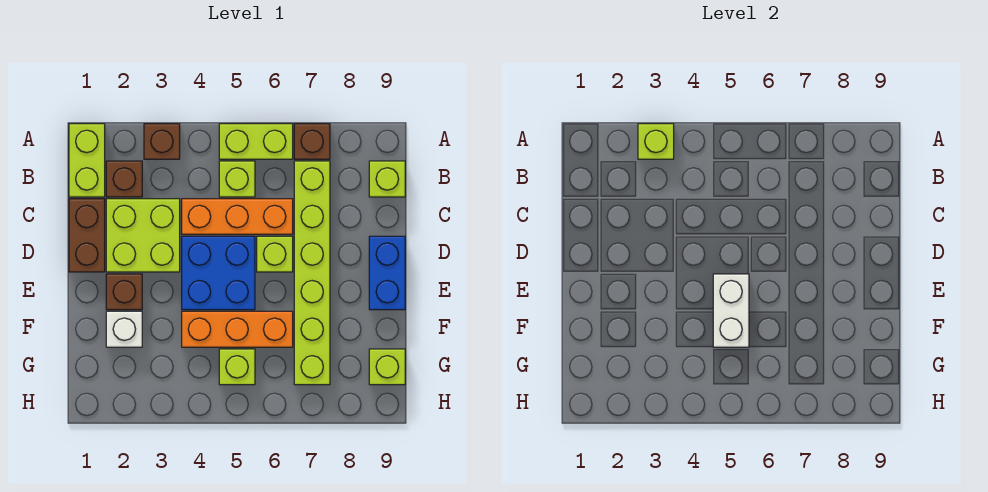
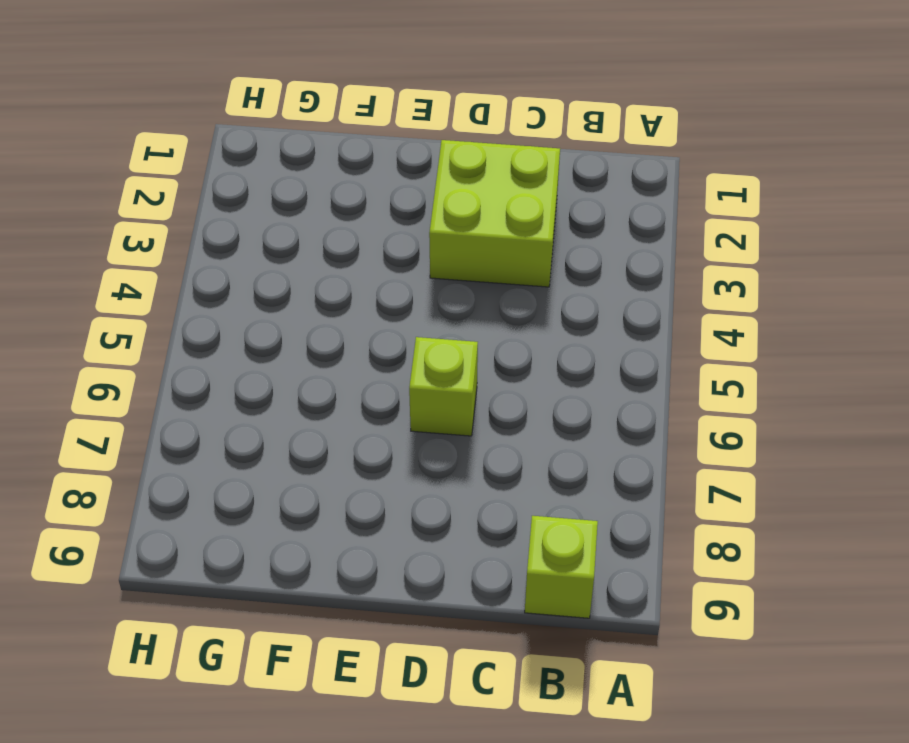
none -> lime 1x2 brick [69,124,105,197]
none -> brown 1x1 brick [144,124,180,159]
none -> lime 1x2 brick [219,124,293,159]

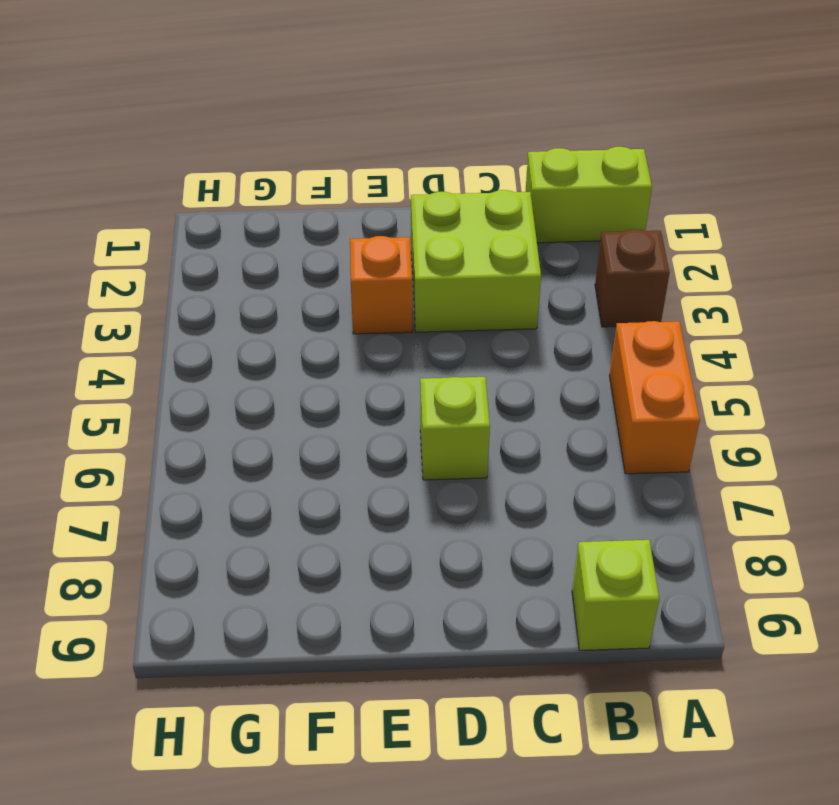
orange 1x2 brick [609,321,700,474] -> lime 1x2 brick [219,124,293,159]
orange 1x1 brick [350,236,412,334] -> none
none -> brown 1x1 brick [294,124,330,159]
none -> brown 1x1 brick [106,161,142,197]
none -> lime 1x1 brick [219,161,255,197]

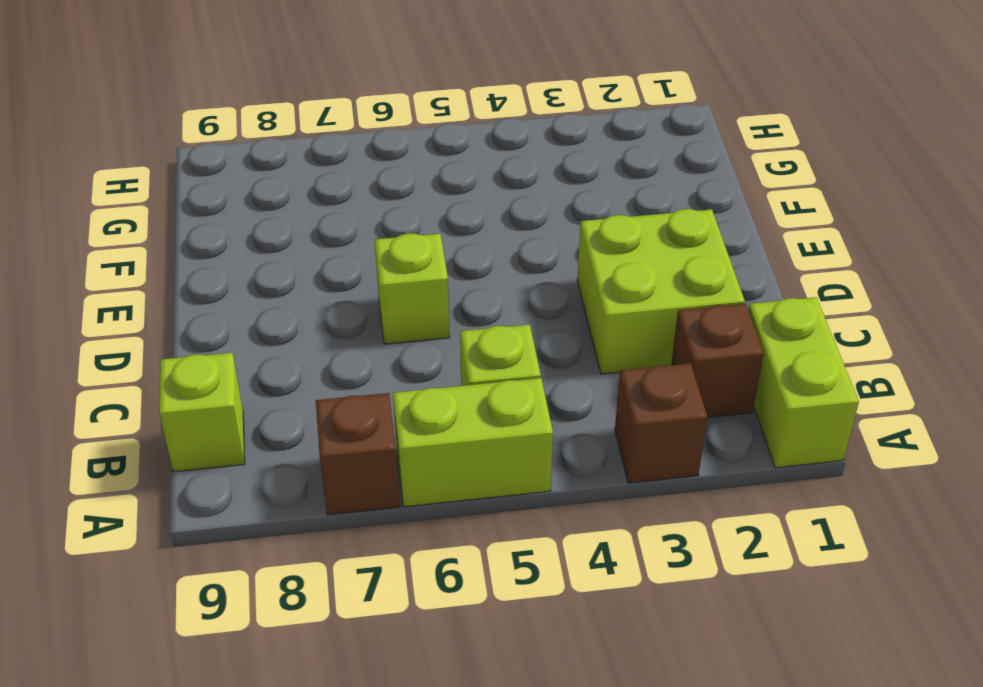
none -> lime 1x6 brick [294,161,330,385]
none -> brown 1x2 brick [69,199,105,272]
none -> orange 1x3 brick [182,199,293,234]

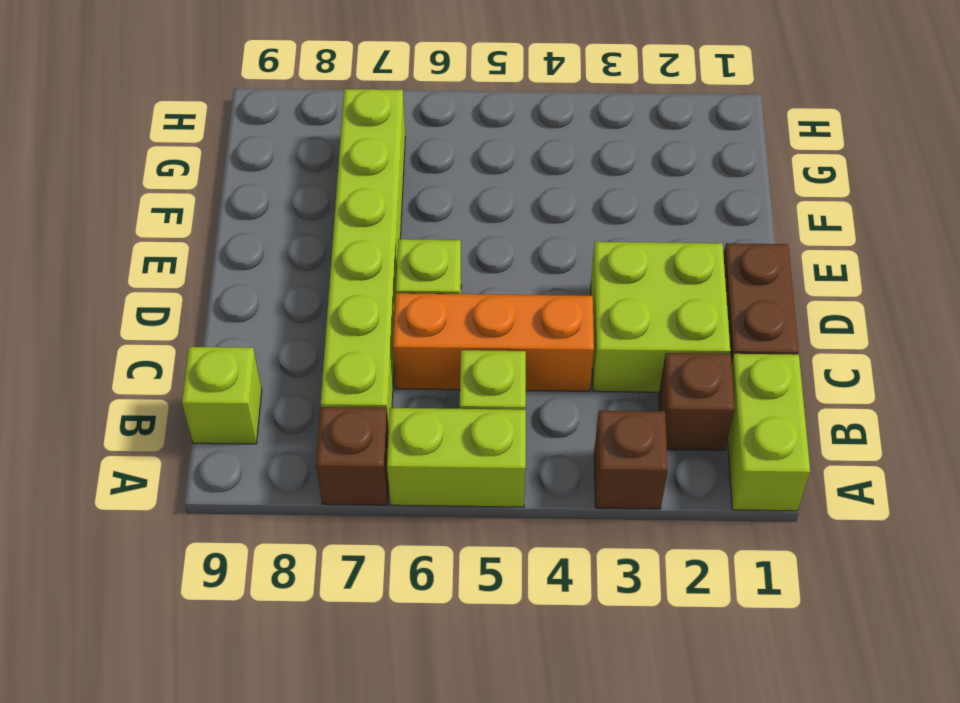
none -> blue 2x2 brick [182,236,255,310]
none -> blue 1x2 brick [369,236,405,310]
none -> brown 1x1 brick [106,274,142,310]

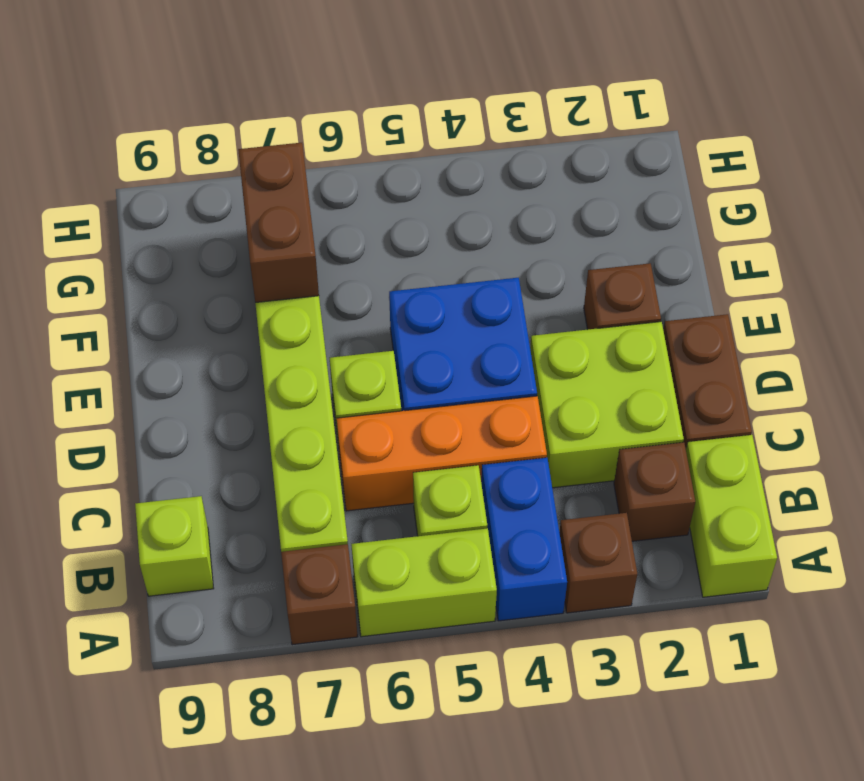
blue 1x2 brick [481,458,567,621] -> blue 1x2 brick moved to [369,236,405,310]
brown 1x2 brick [238,143,319,303] -> none
none -> white 1x1 brick [106,311,142,347]
none -> orange 1x3 brick [182,311,293,347]
none -> lime 1x1 brick [219,349,255,385]

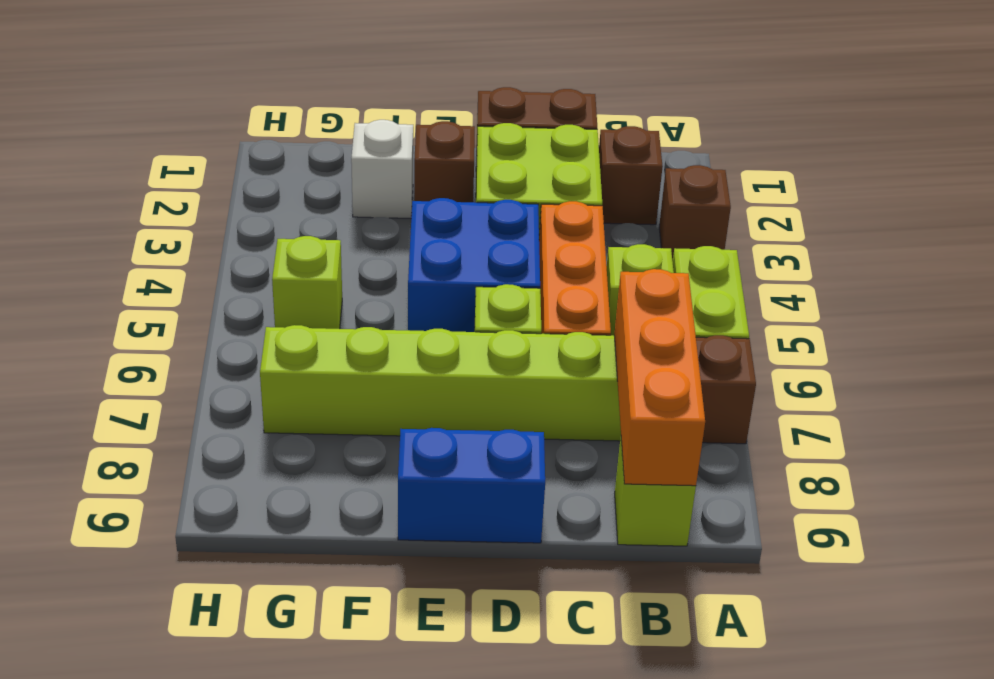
orange 1x3 brick [614,269,705,486] -> orange 1x3 brick moved to [182,311,293,347]
none -> lime 1x2 brick [69,124,105,197]
none -> lime 1x1 brick [369,349,405,385]
none -> lime 1x1 brick [638,124,674,159]

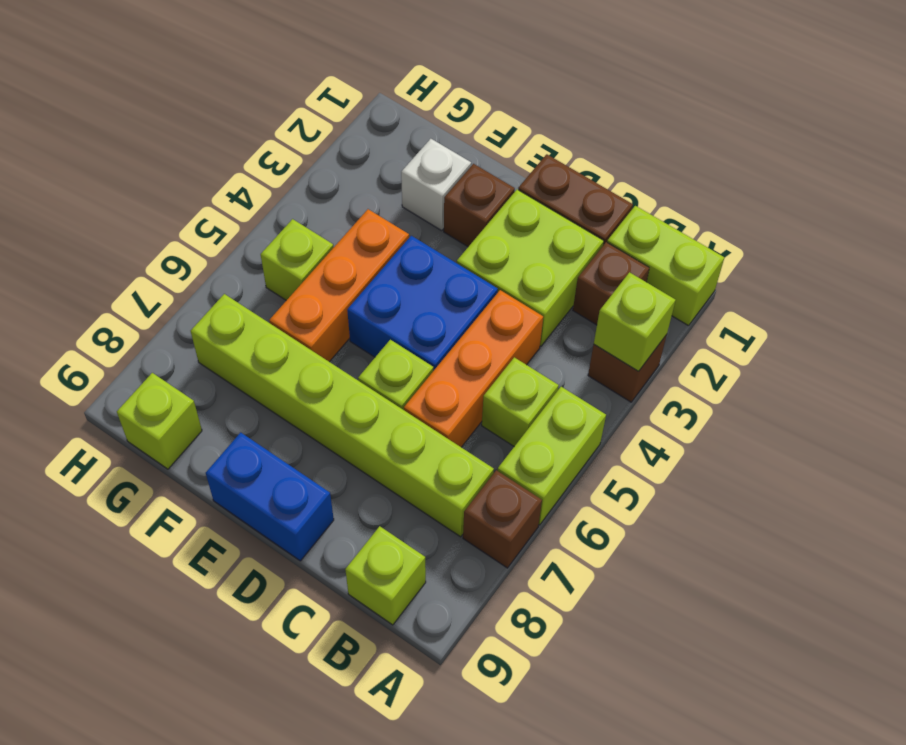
none -> white 1x2 brick [713,274,749,347]

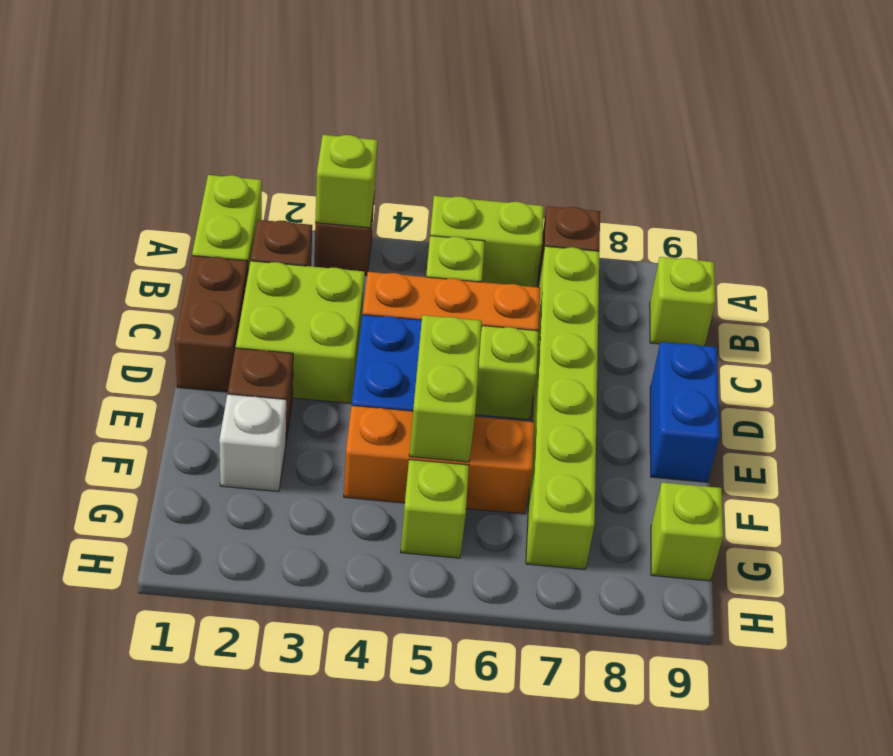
lime 1x2 brick [409,315,482,462] -> white 1x2 brick [713,274,749,347]

